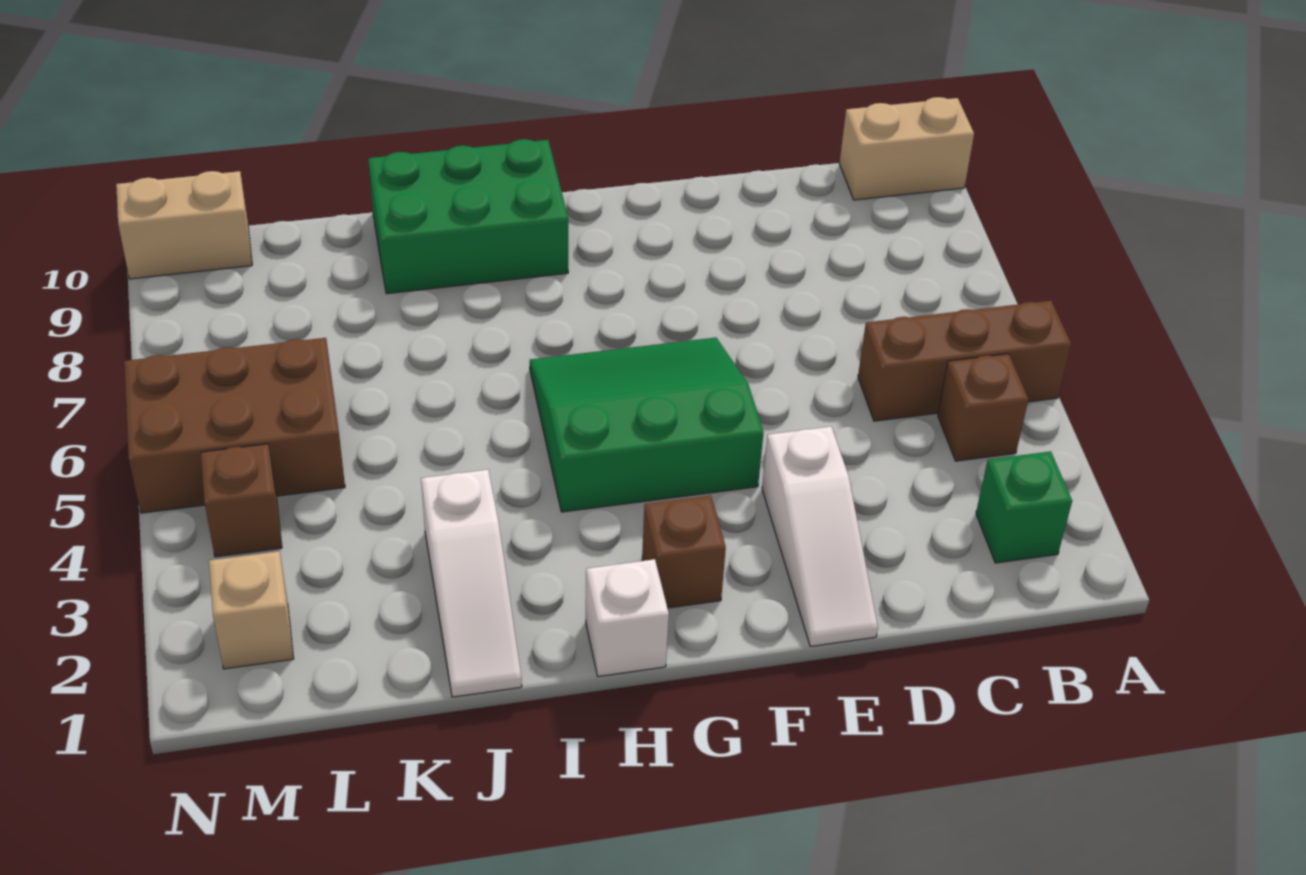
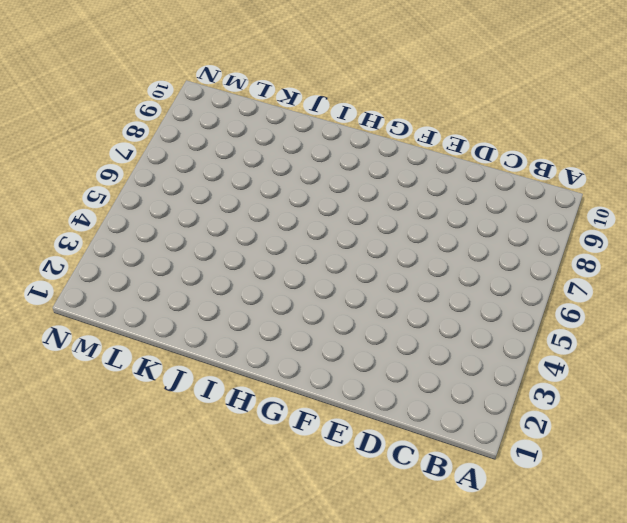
none -> brown 1x3 brick [858,301,1071,421]
none -> tan 1x2 brick [839,97,974,200]
none -> green 1x1 brick [976,451,1072,563]

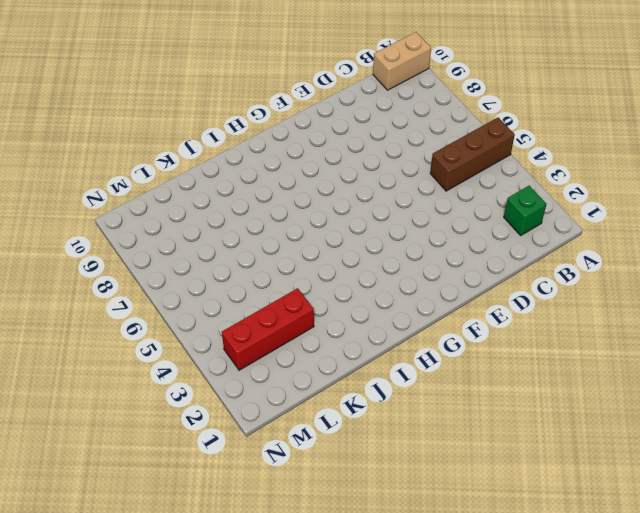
red 1x3 brick [222,288,314,370] -> none
none -> brown 1x1 brick [938,354,1028,461]
none -> white 1x3 slope [762,427,878,646]
none -> green 3x3 slope [530,338,764,512]

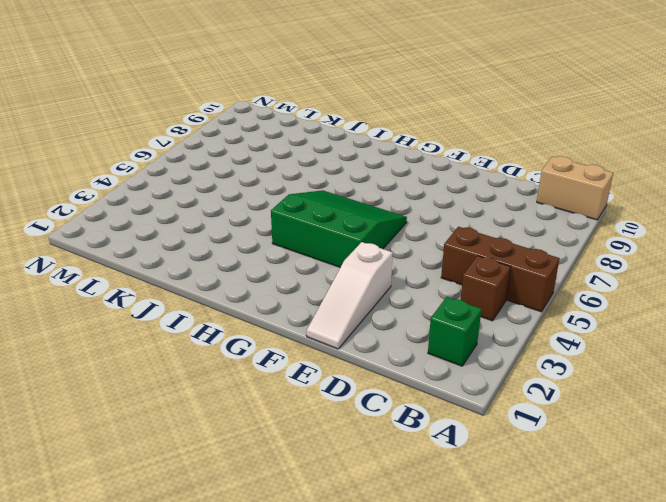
none -> brown 1x1 brick [642,495,726,608]
none -> white 1x1 brick [586,559,669,676]
none -> green 2x3 brick [368,139,568,294]

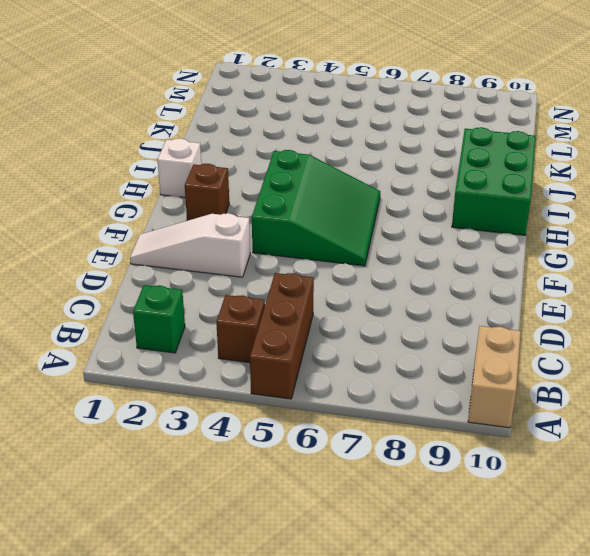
none -> white 1x3 slope [421,470,522,697]
none -> brown 2x3 brick [124,338,345,513]
none -> tan 1x1 brick [209,551,294,669]

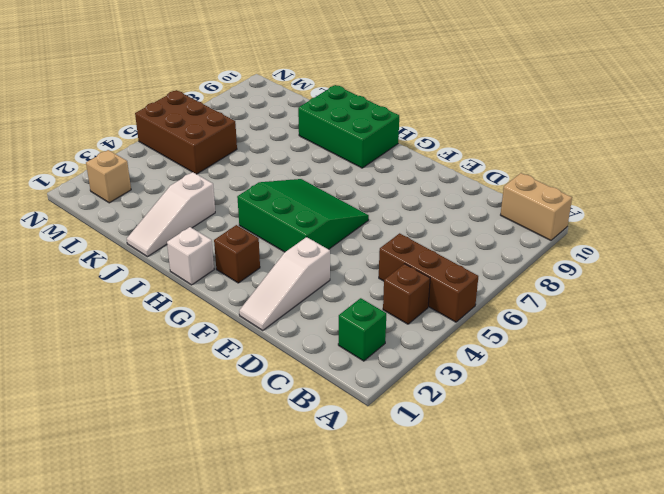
none -> brown 1x1 brick [201,444,282,557]
none -> tan 1x2 brick [116,171,252,279]

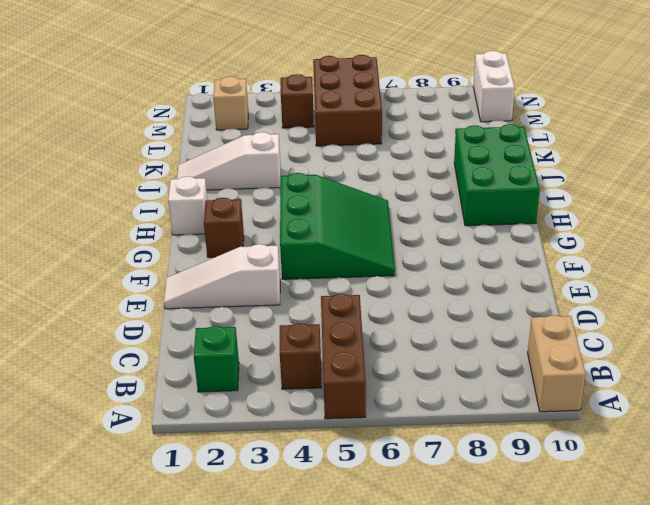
white 1x2 brick [473,51,515,122] -> tan 1x2 brick [116,171,252,279]

